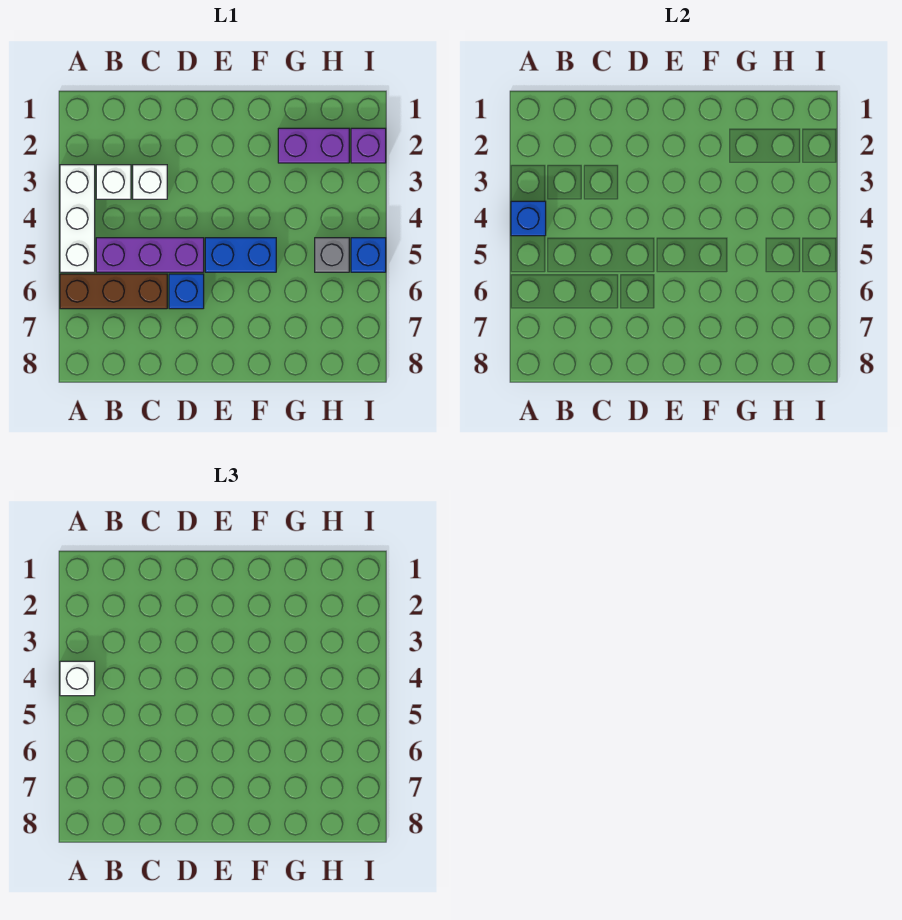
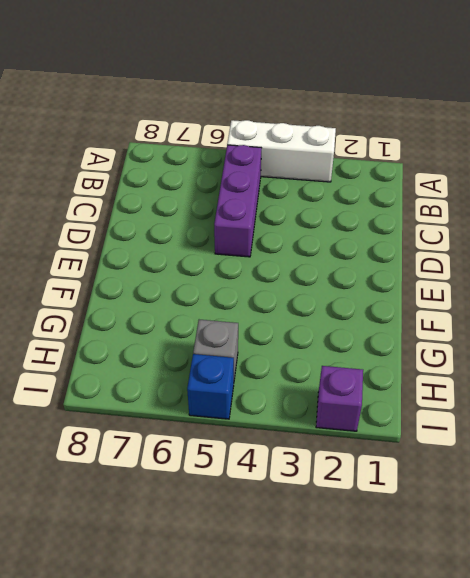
none -> brown 1x3 brick [60,274,167,309]
none -> white 1x1 brick [96,165,131,199]
none -> white 1x1 brick [133,165,167,199]

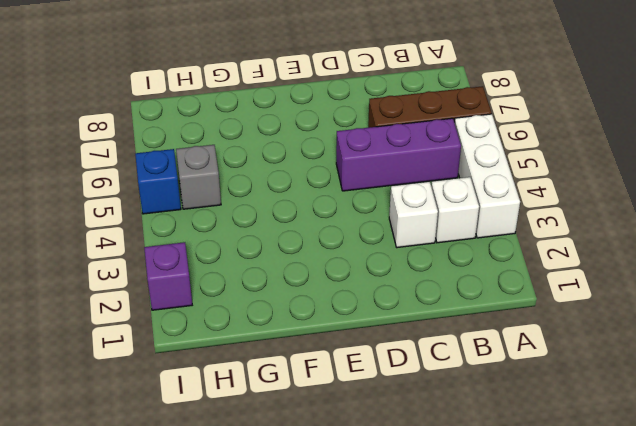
none -> blue 1x1 brick [169,274,204,309]
none -> blue 1x2 brick [205,238,276,272]
none -> purple 1x2 brick [278,128,349,163]

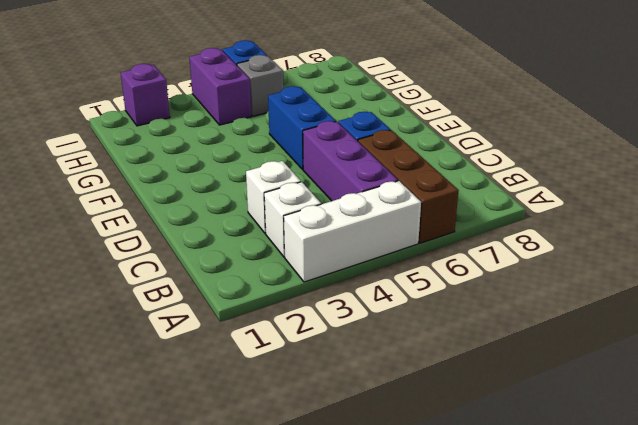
purple 1x2 brick [189,48,251,125] -> purple 1x2 brick moved to [278,128,349,163]
none -> blue 1x1 brick [511,201,546,236]
none -> white 1x1 brick [60,661,95,696]

